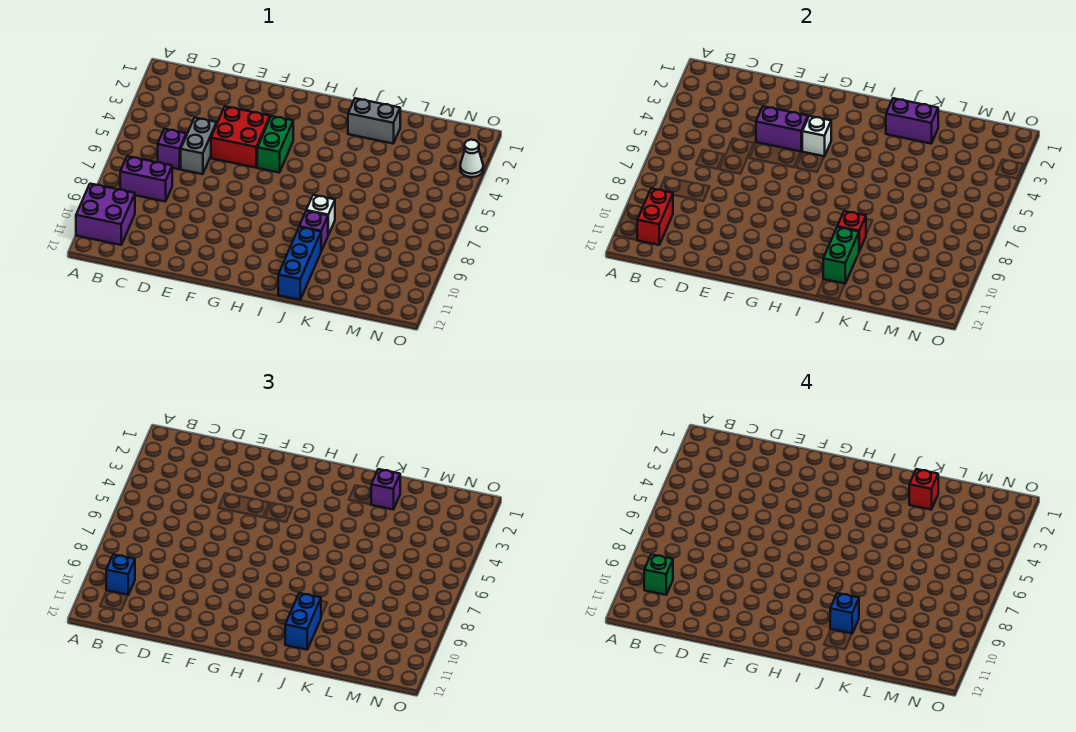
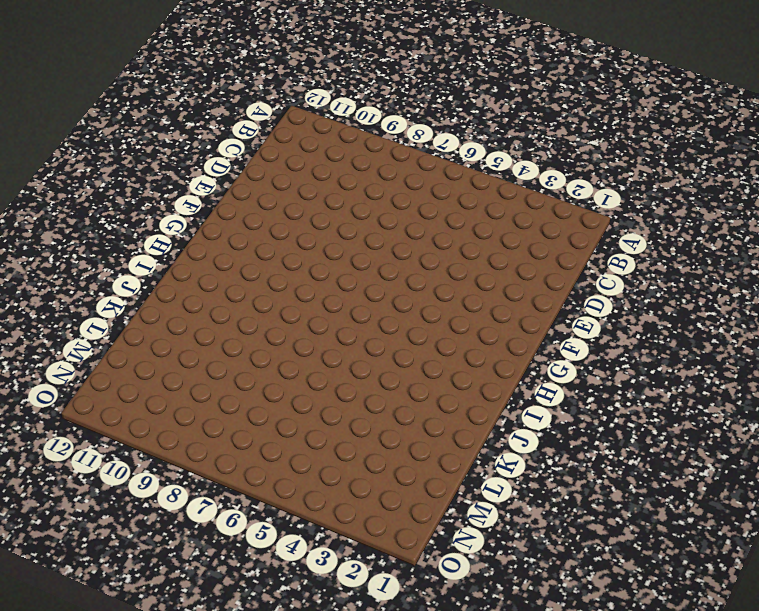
none -> purple 2x2 brick [76,184,135,245]
none -> purple 1x2 brick [120,156,172,202]
none -> purple 1x1 brick [158,129,186,169]

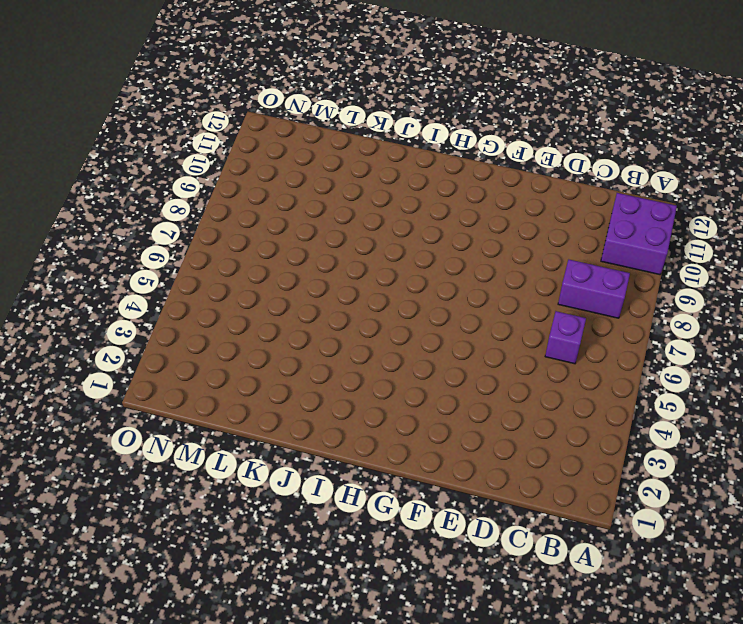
none -> grey 1x2 brick [181,118,217,174]
none -> red 2x2 brick [211,106,270,168]
none -> green 1x2 brick [257,116,293,173]

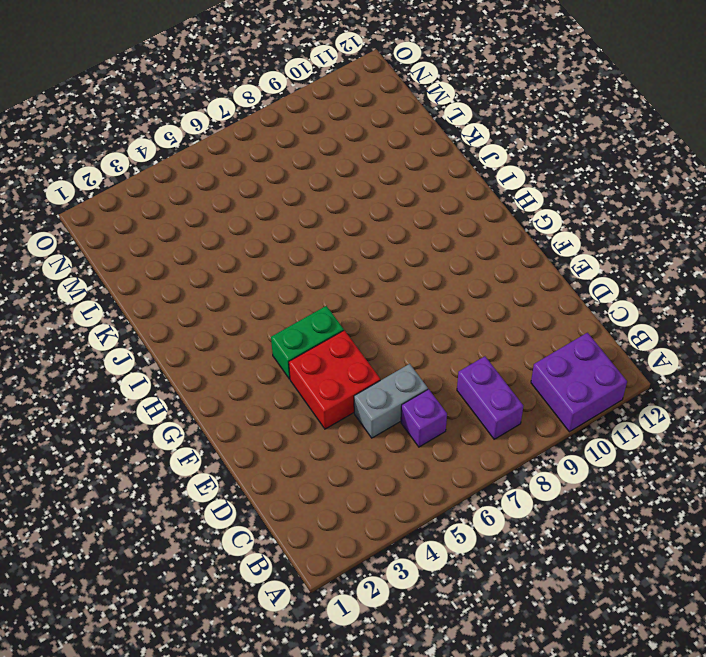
none -> grey 1x2 brick [348,98,400,144]
none -> white 1x1 brick [306,195,335,235]
none -> purple 1x1 brick [299,211,328,251]

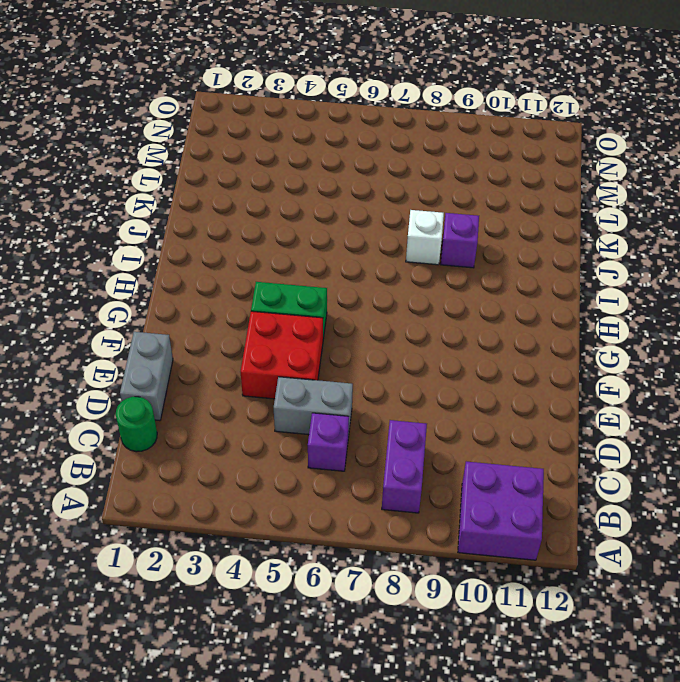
green 1x1 round brick [116,397,157,452] -> none
grey 1x2 brick [120,332,173,421] -> grey 1x2 brick moved to [348,98,400,144]
none -> blue 1x3 brick [278,227,321,300]
none -> white 1x1 cone [460,140,483,177]
none -> red 1x2 brick [637,188,673,245]

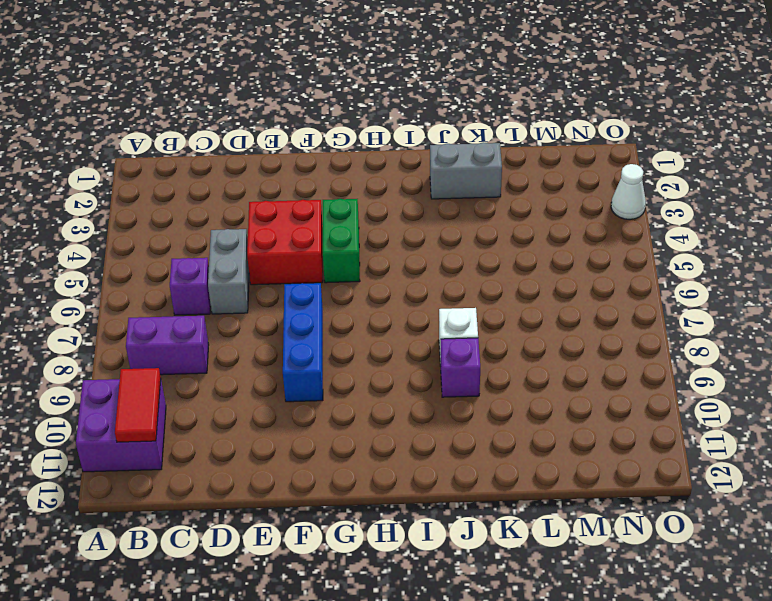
red 1x2 tile [115,368,161,442] -> red 1x2 brick [637,188,673,245]
blue 1x3 brick [283,283,323,402] -> blue 1x3 brick moved to [278,227,321,300]
none -> purple 1x2 brick [756,106,808,151]
none -> white 1x1 brick [802,116,831,156]
none -> purple 1x2 brick [886,98,938,144]

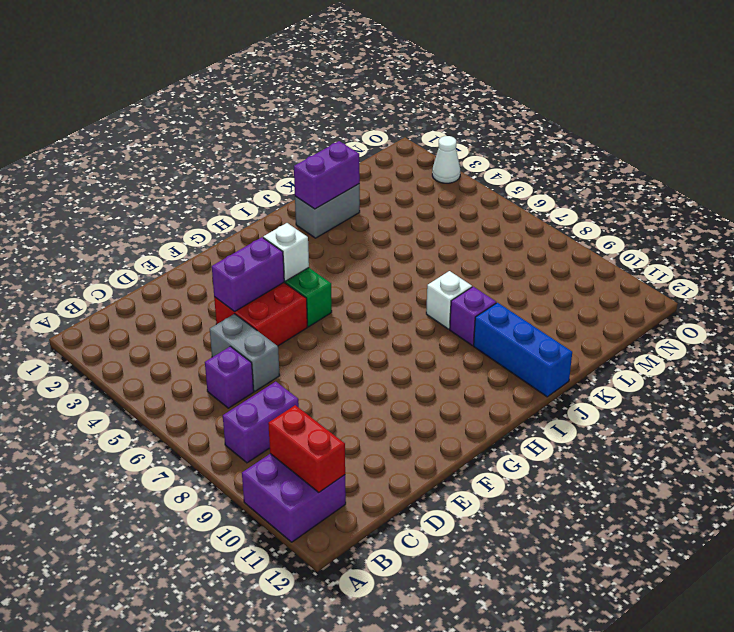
none -> red 1x1 brick [837,211,866,251]
none -> green 1x2 brick [823,227,859,283]
none -> blue 1x1 brick [106,554,135,595]

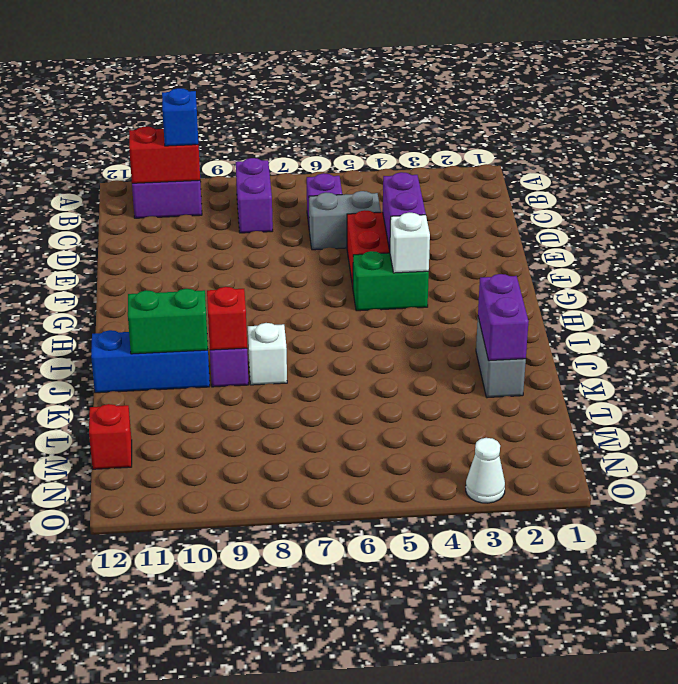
red 1x1 brick [89,404,132,469] -> red 1x1 brick moved to [909,469,938,510]
none -> blue 1x2 brick [285,593,321,650]
none -> purple 1x1 brick [371,469,400,510]
none -> green 1x1 brick [644,554,673,595]

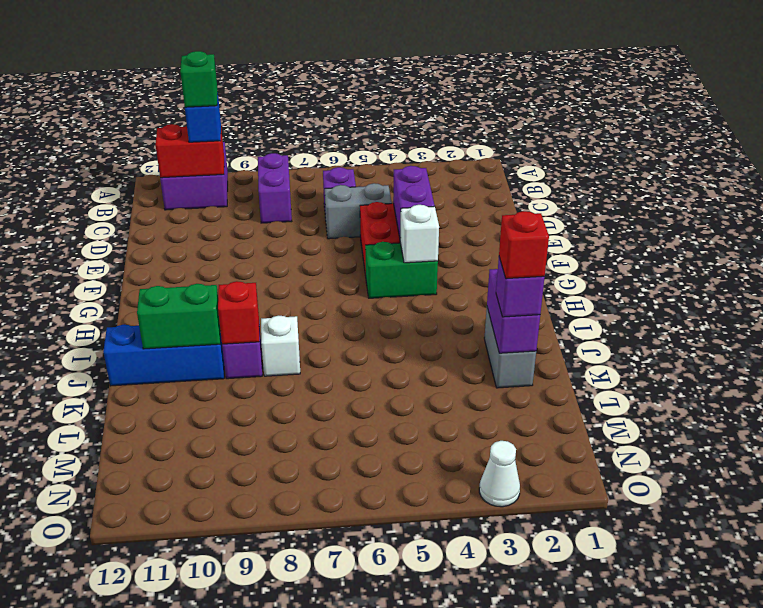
none -> blue 1x2 brick [285,593,321,650]
none -> blue 1x1 brick [830,593,859,633]

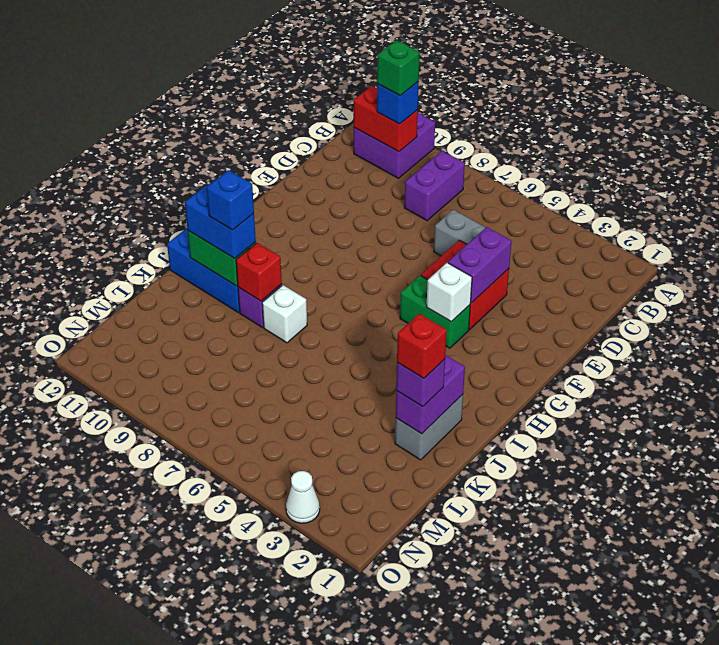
none -> purple 1x1 brick [158,129,186,169]

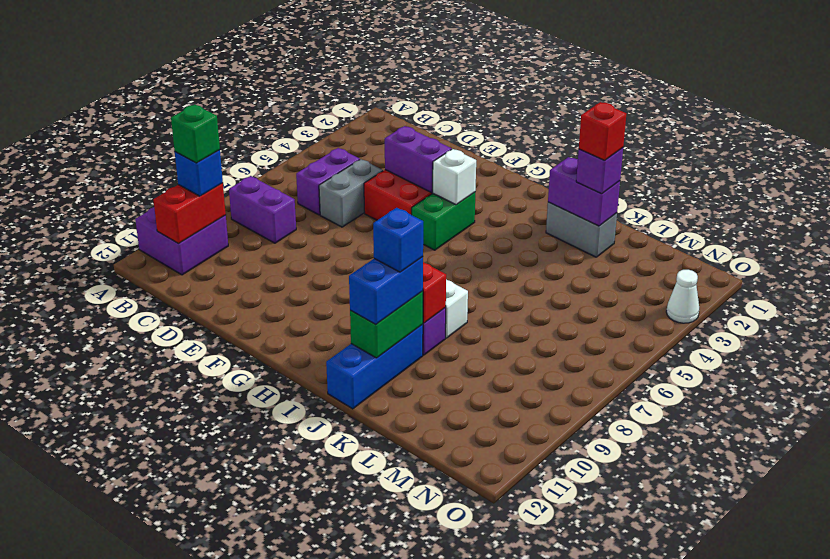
purple 1x2 brick [296,148,360,215] -> purple 1x1 brick [158,129,186,169]

